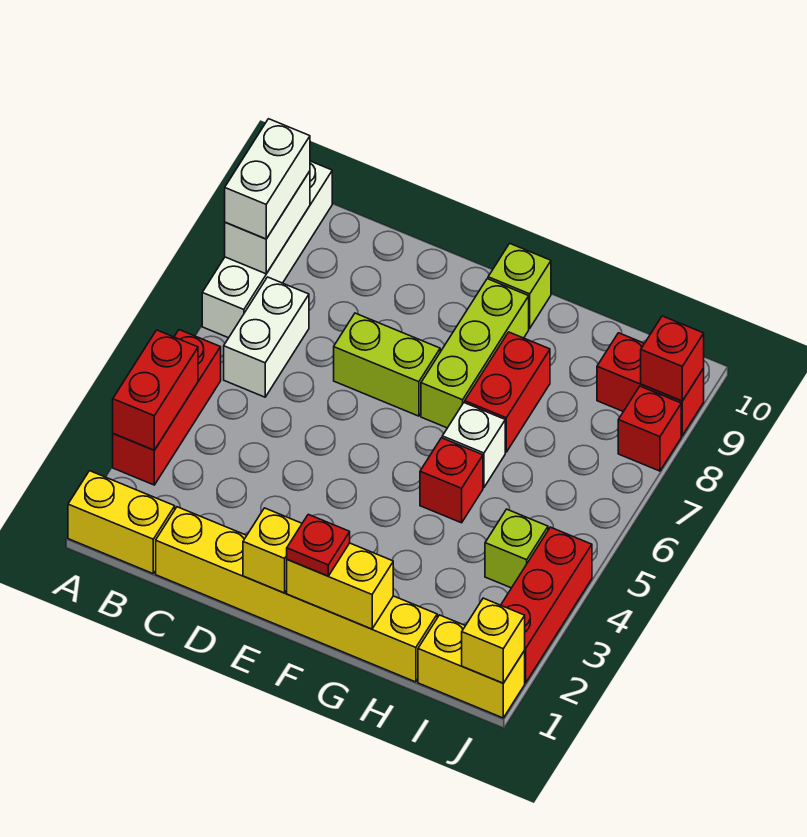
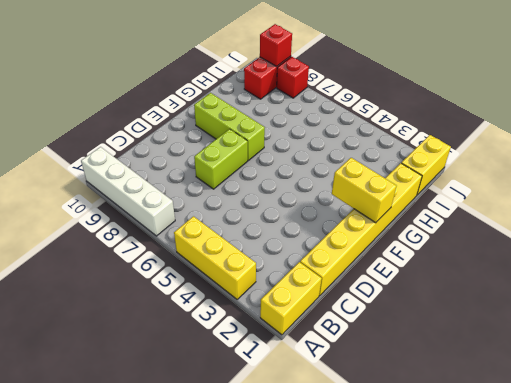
yellow 1x3 brick [174,216,256,299] -> red 1x3 brick [113,330,221,485]
yellow 1x2 brick [332,158,396,223] -> yellow 1x2 brick turned to [287,543,393,629]
none -> white 1x2 brick [224,277,309,397]
none -> lime 1x1 brick [488,243,551,328]
none -> red 1x1 brick [420,438,483,523]

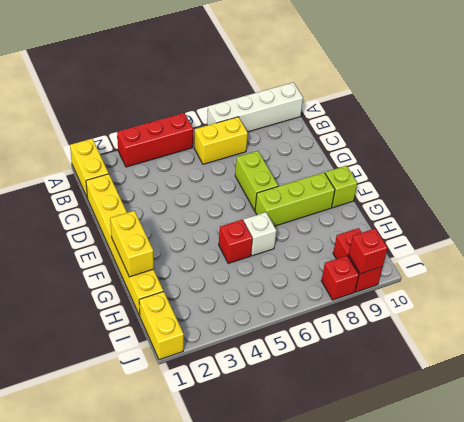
yellow 1x2 brick [194,117,248,164] -> white 1x2 brick [224,277,309,397]
none -> red 1x2 brick [465,332,550,452]
none -> lime 1x1 brick [485,509,548,588]
none -> red 1x3 brick [501,527,592,683]

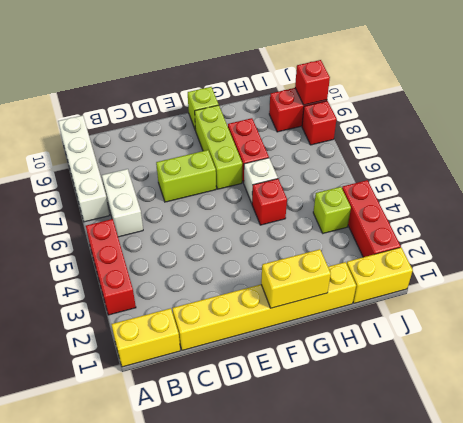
none -> red 1x2 brick [113,330,198,450]
none -> white 1x2 brick [225,171,310,274]
none -> yellow 1x1 brick [243,508,302,593]

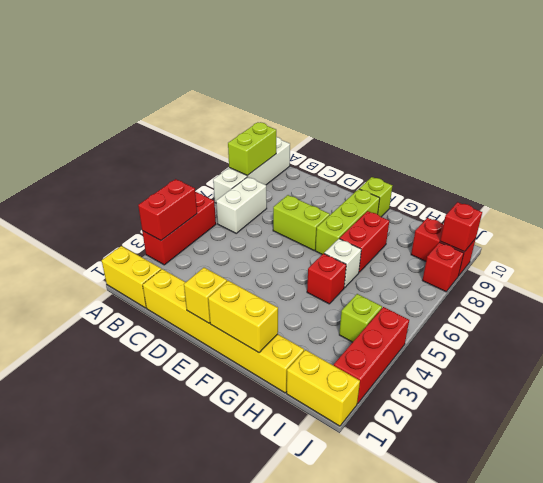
lime 1x2 brick [228,122,276,176] -> white 1x2 brick [225,171,310,274]
none -> yellow 1x1 brick [462,598,525,683]
none -> white 1x2 brick [225,119,310,239]
none -> red 1x1 plate [287,514,350,576]

